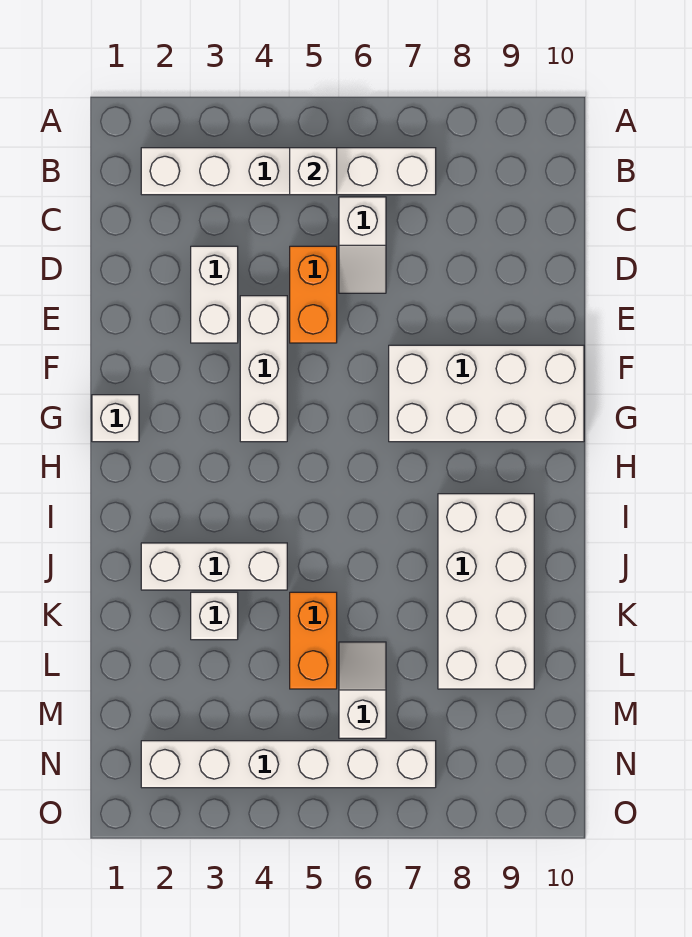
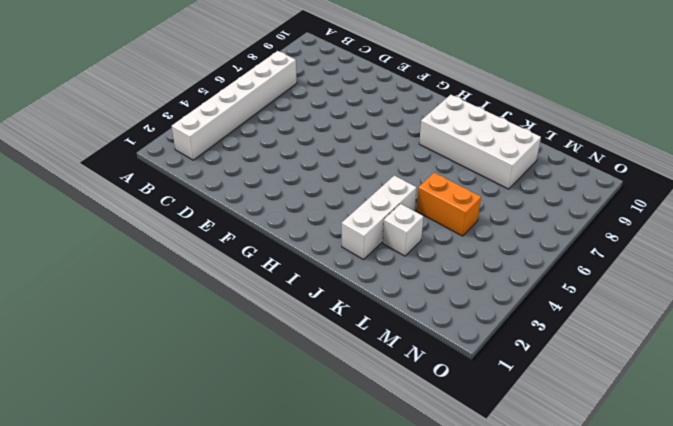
none -> white 1x2 slope [339,197,386,293]
none -> white 1x2 brick [191,246,238,343]
none -> orange 1x2 brick [290,246,337,343]

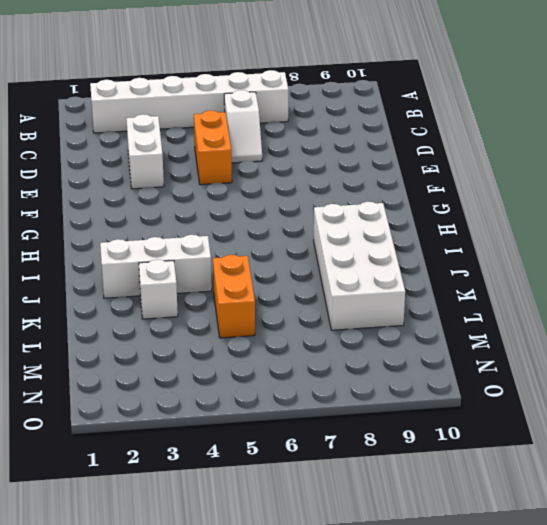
none -> white 1x3 brick [240,296,287,442]
none -> white 2x4 brick [389,345,584,442]
none -> white 1x1 brick [92,395,139,442]

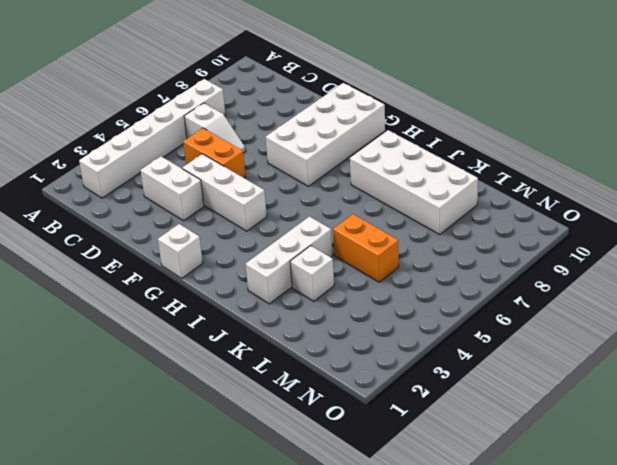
none -> white 1x2 slope [339,642,386,738]
none -> white 1x6 brick [141,741,436,788]
none -> white 1x1 brick [290,148,337,195]

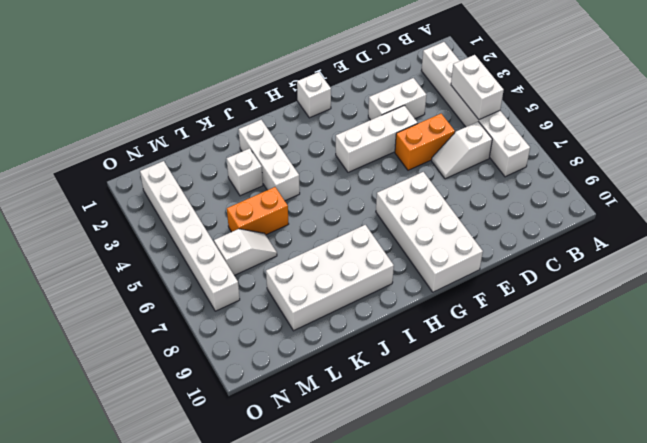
white 1x2 brick [451,55,504,120] -> white 1x1 brick [290,148,337,195]

